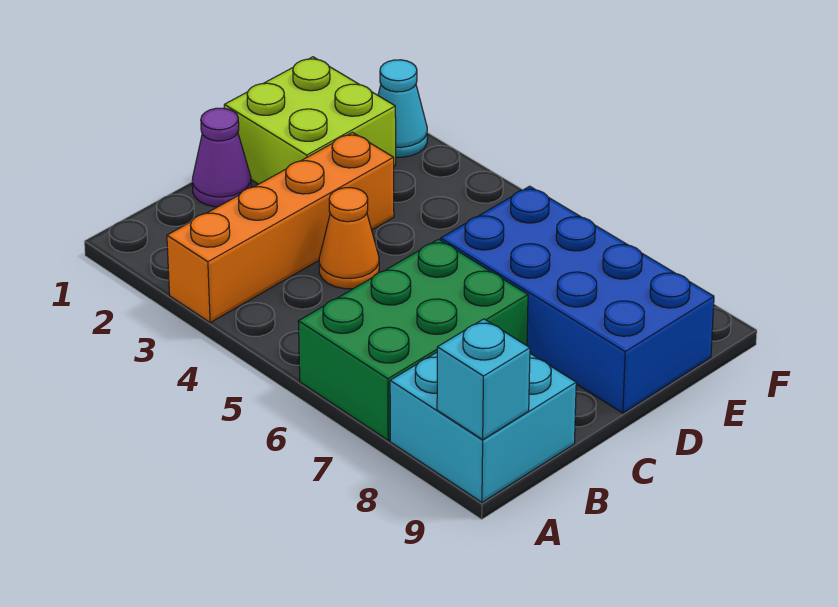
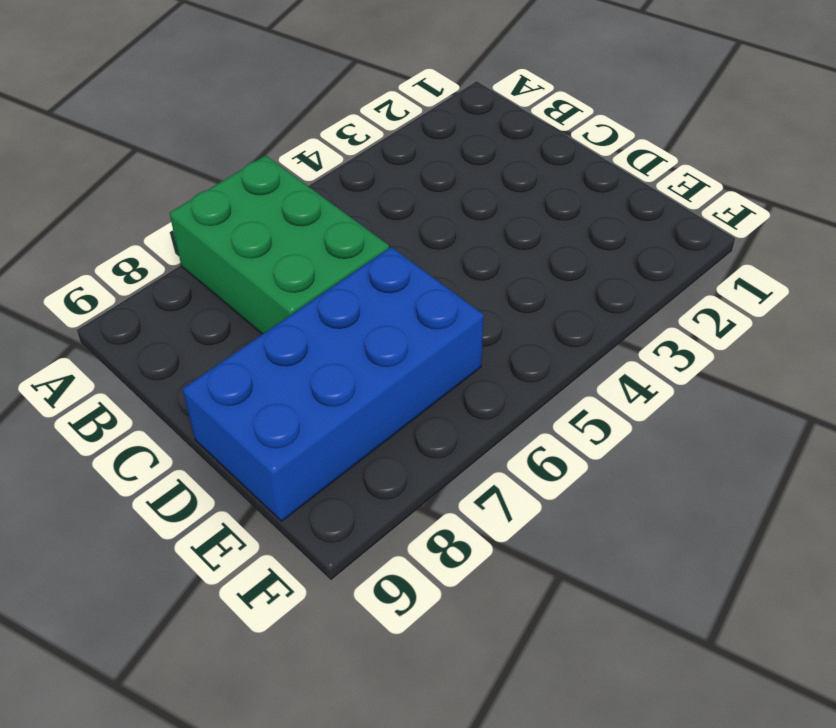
none -> orange 1x4 brick [167,132,394,323]
none -> cyan 2x2 brick [390,352,576,502]

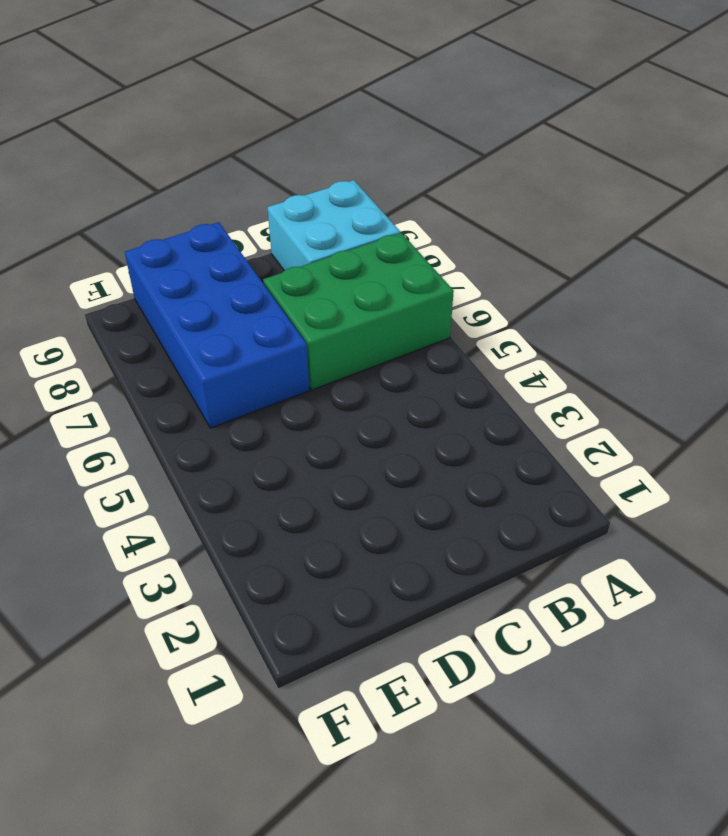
none -> orange 1x4 brick [167,132,394,323]
none -> purple 1x1 cone [192,108,251,207]

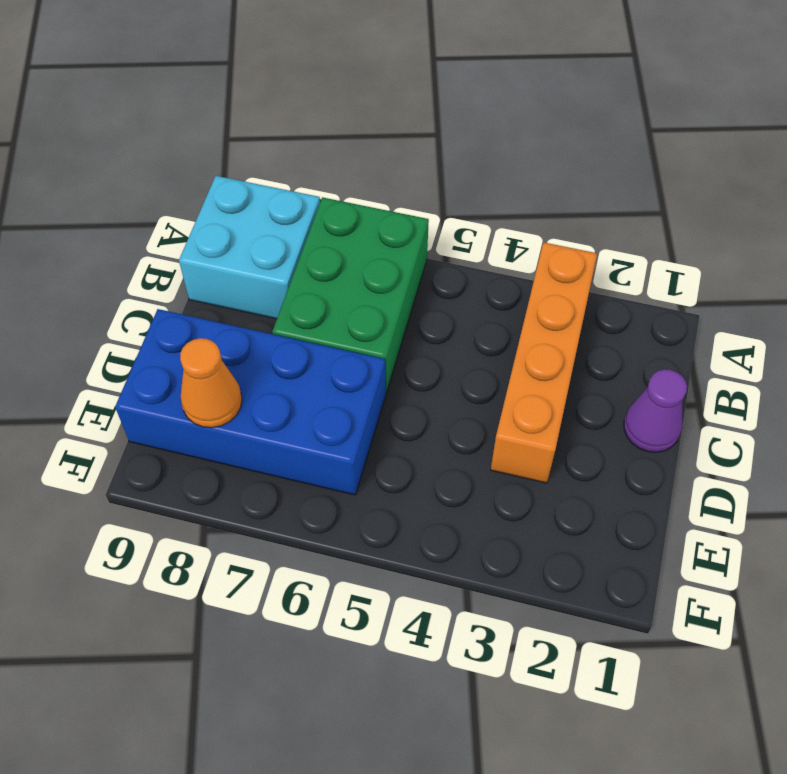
orange 1x1 cone [180,338,242,428] -> orange 1x1 cone moved to [319,188,379,289]
none -> lime 2x2 brick [224,57,396,184]
none -> cyan 1x1 cone [378,60,427,157]

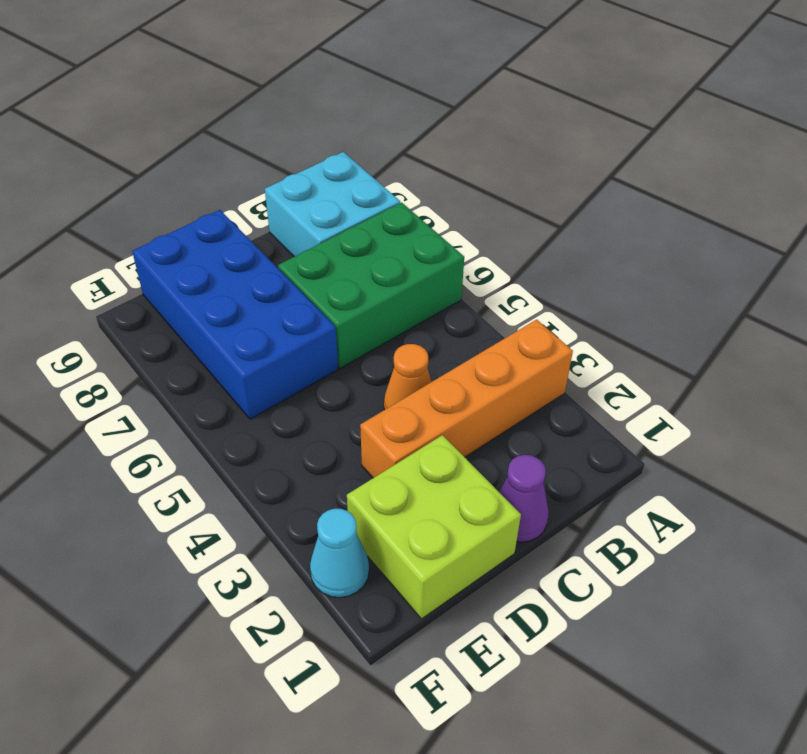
none -> cyan 1x1 brick [437,319,530,440]

